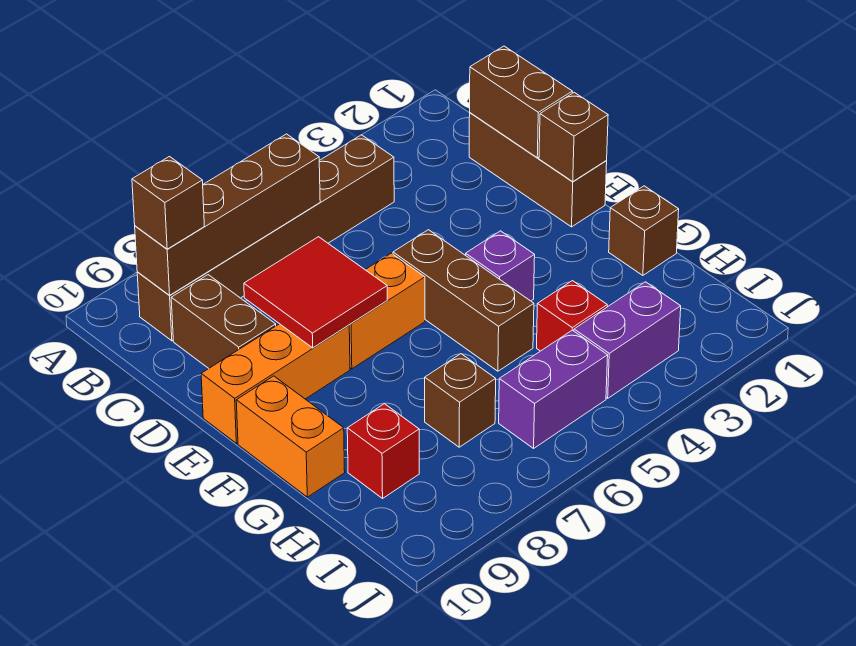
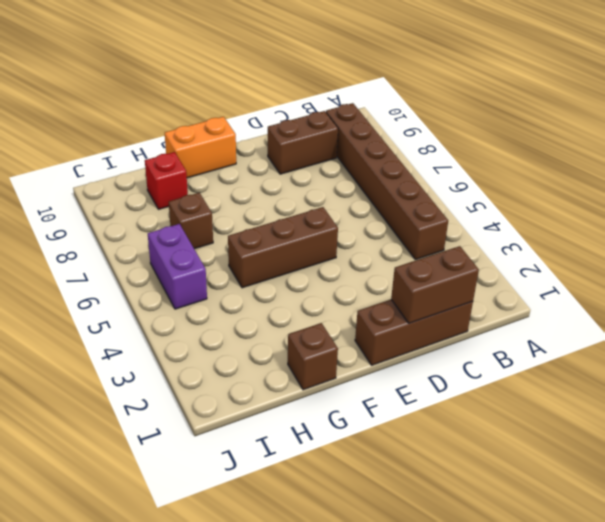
none -> orange 1x2 brick [349,253,425,369]
none -> orange 1x3 brick [201,324,350,443]
none -> purple 1x1 brick [466,231,535,301]

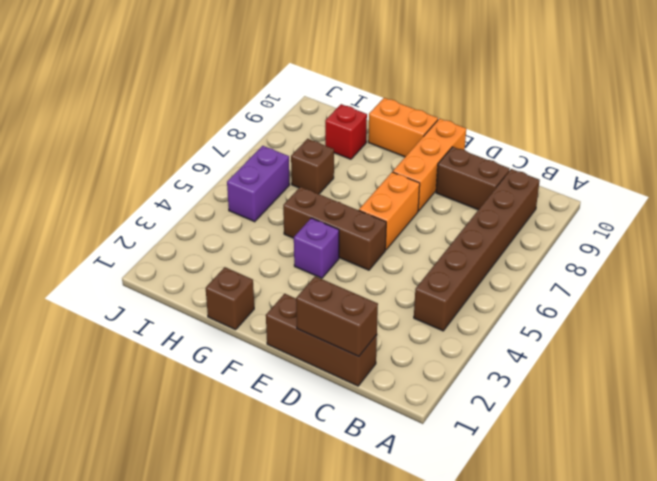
none -> red 1x1 brick [537,281,607,351]
none -> purple 1x2 brick [574,282,681,398]
none -> brown 1x4 brick [135,134,320,295]

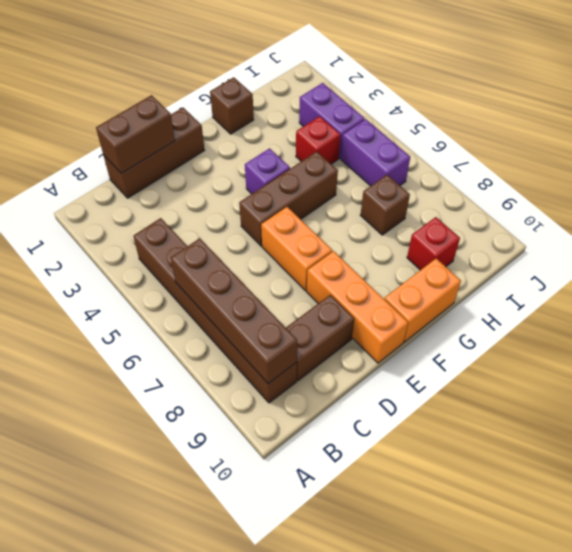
none -> red 2x2 tile [244,237,387,348]
none -> brown 1x1 brick [539,92,608,182]
none -> brown 1x1 brick [132,157,204,249]

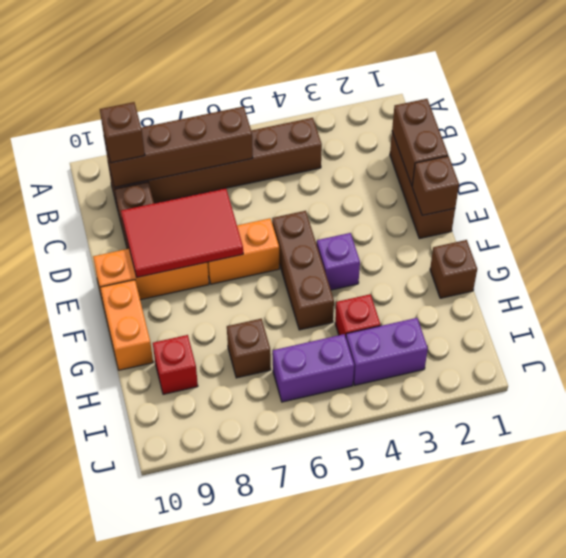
red 2x3 tile [121,188,243,278] -> red 2x2 tile [244,237,387,348]

